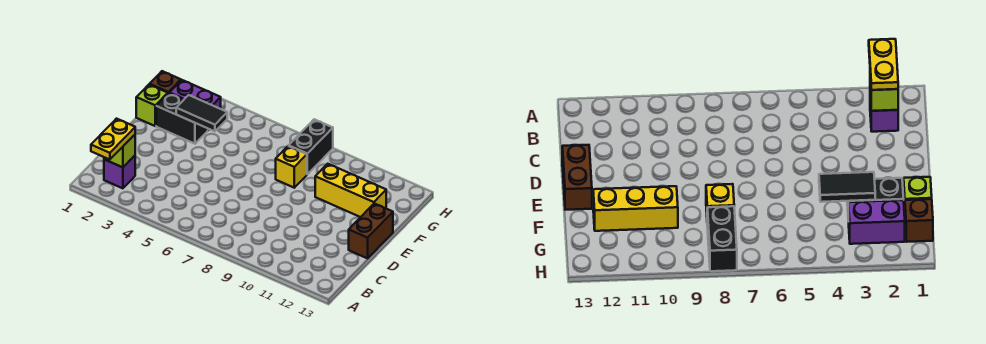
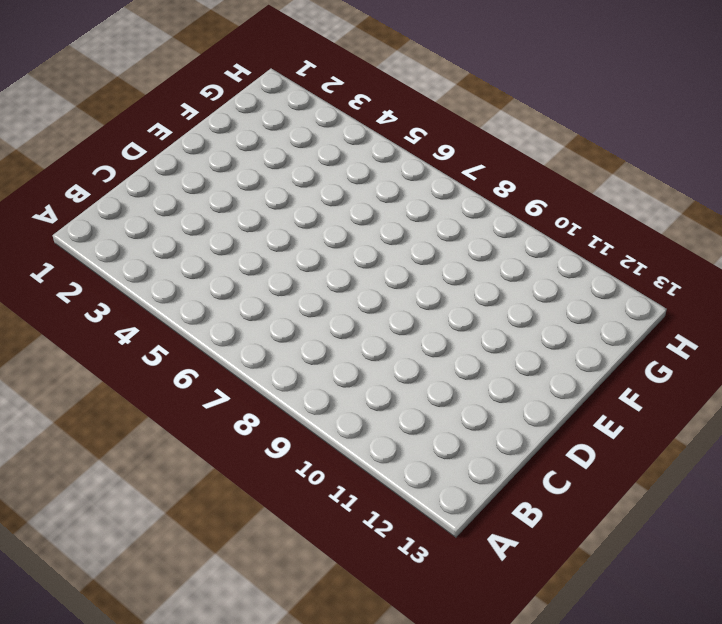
none -> purple 1x1 brick [104,156,135,188]
none -> brown 1x2 brick [349,203,393,258]
none -> lime 1x1 brick [136,84,168,126]

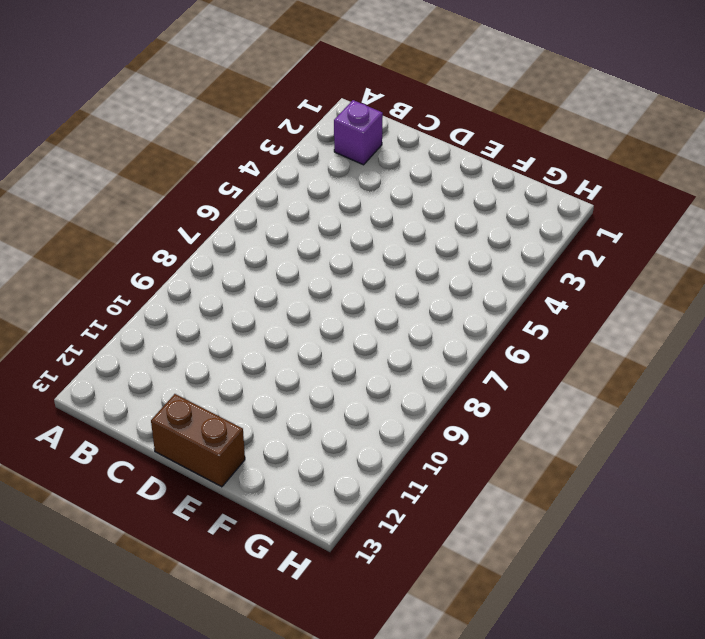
none -> lime 1x1 brick [136,84,168,126]
none -> black 1x2 brick [156,93,208,144]
none -> yellow 1x1 brick [276,146,307,188]

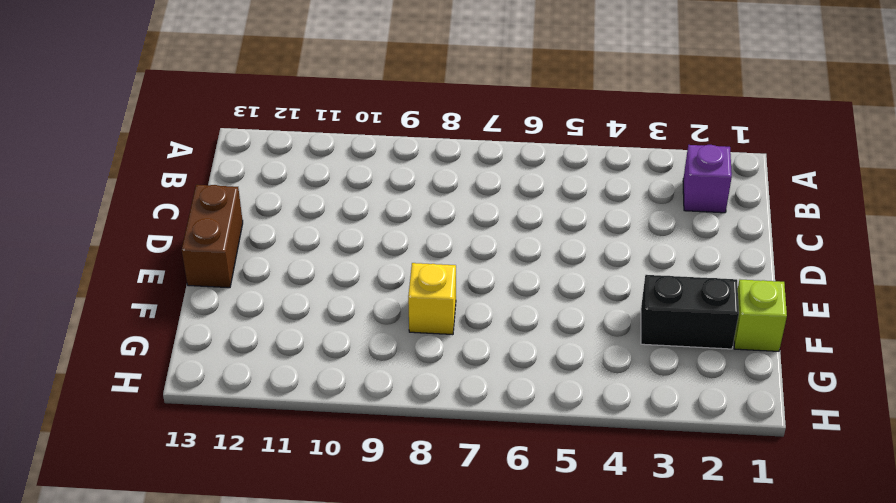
none -> yellow 1x3 brick [315,164,386,217]
none -> brown 1x1 brick [150,71,181,93]
none -> purple 1x2 brick [170,80,221,130]

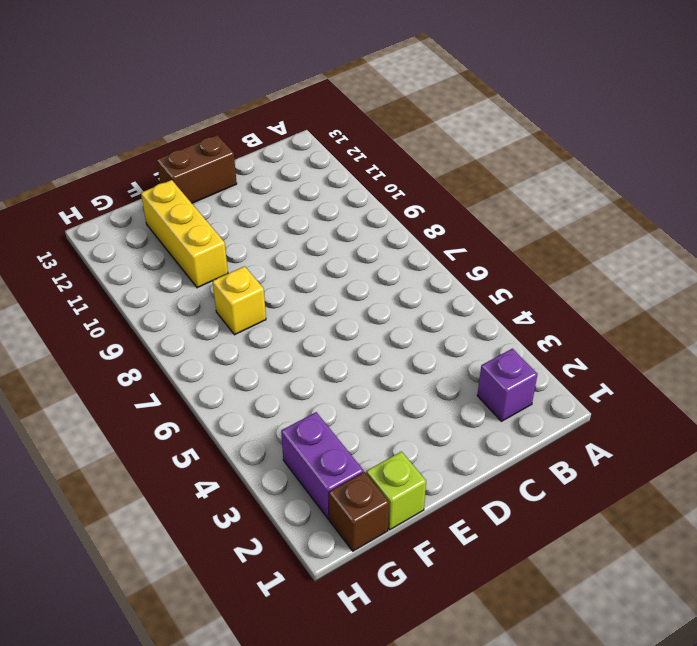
none -> black 1x2 brick [156,93,208,144]
none -> black 1x2 brick [289,119,333,174]
none -> lime 1x1 brick [104,135,135,167]

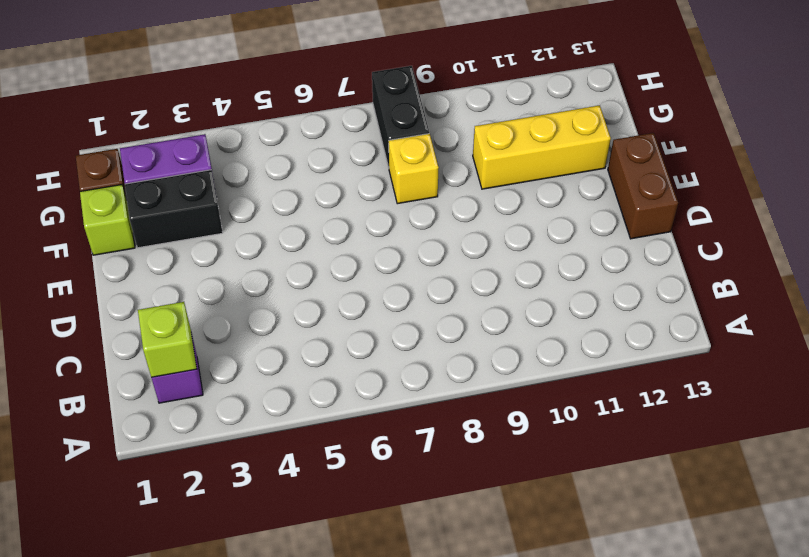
none -> black 1x2 tile [176,95,227,131]
none -> yellow 1x2 plate [91,119,135,160]

